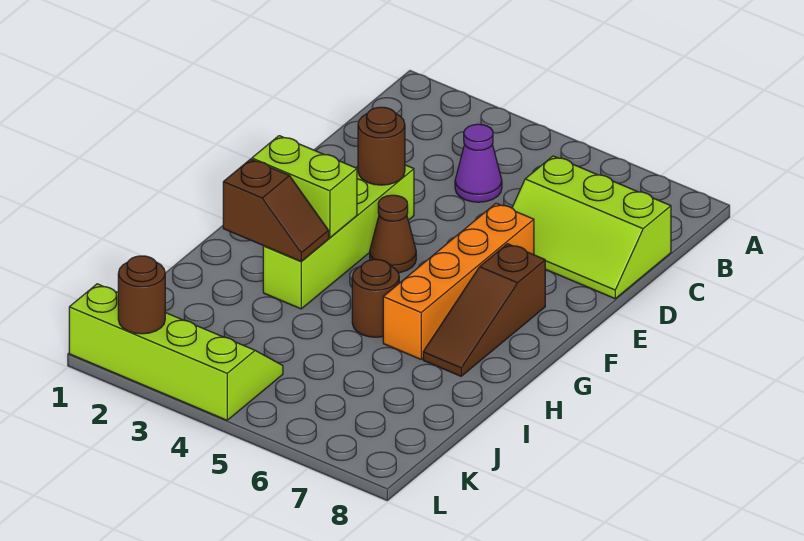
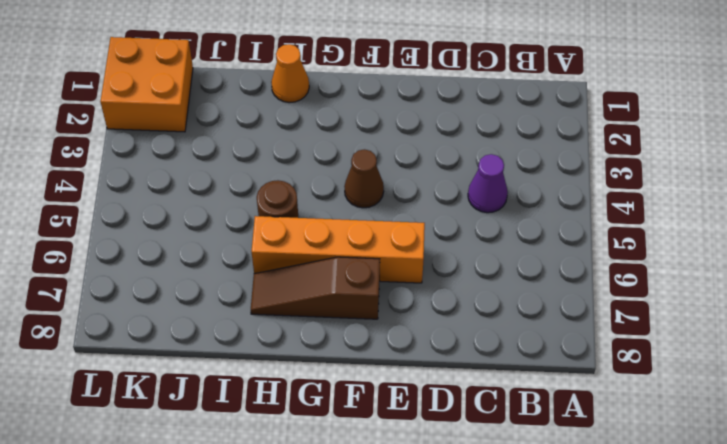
orange 1x1 cone [271,44,309,103] -> none
orange 2x2 brick [100,37,193,132] -> lime 2x4 slope [69,284,283,420]
none -> lime 2x3 slope [512,156,671,299]
none -> lime 1x4 brick [263,165,414,309]
none -> brown 1x1 round brick [358,107,405,185]

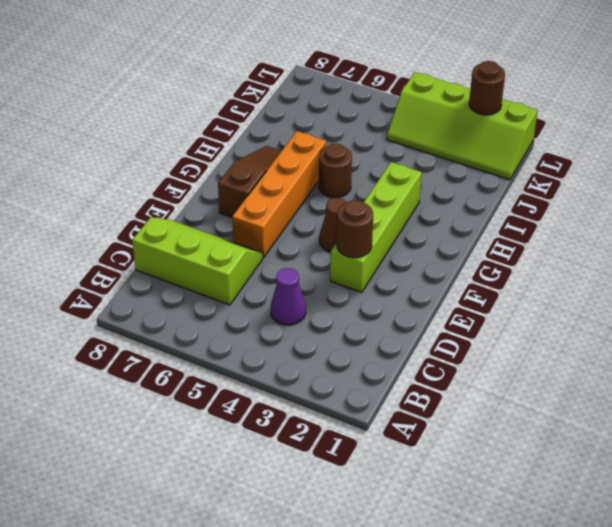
none -> lime 1x2 brick [252,136,357,238]
none -> brown 1x2 slope [223,159,329,261]

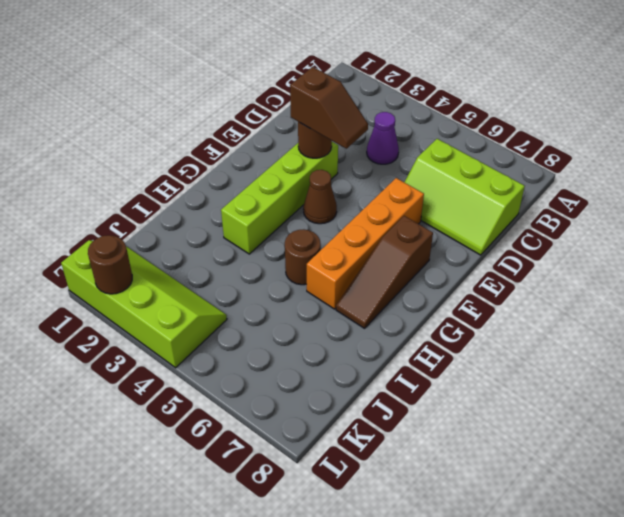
brown 1x2 slope [290,67,368,149] -> brown 1x2 slope moved to [223,159,329,261]
none -> lime 1x2 brick [252,136,357,238]

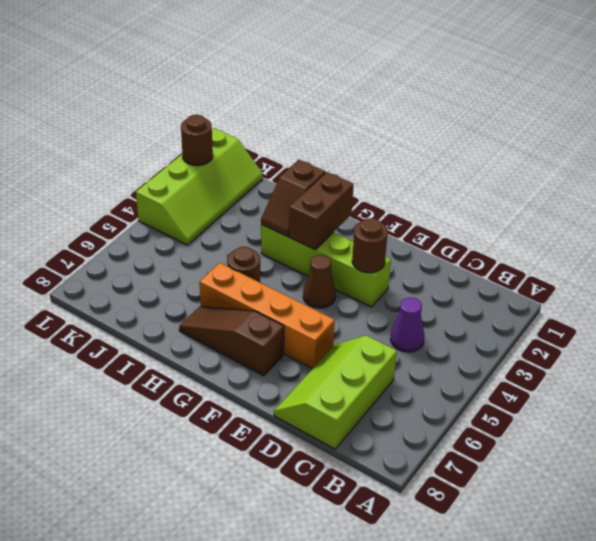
brown 1x2 brick [289,172,354,250] -> lime 1x2 brick [252,136,357,238]

